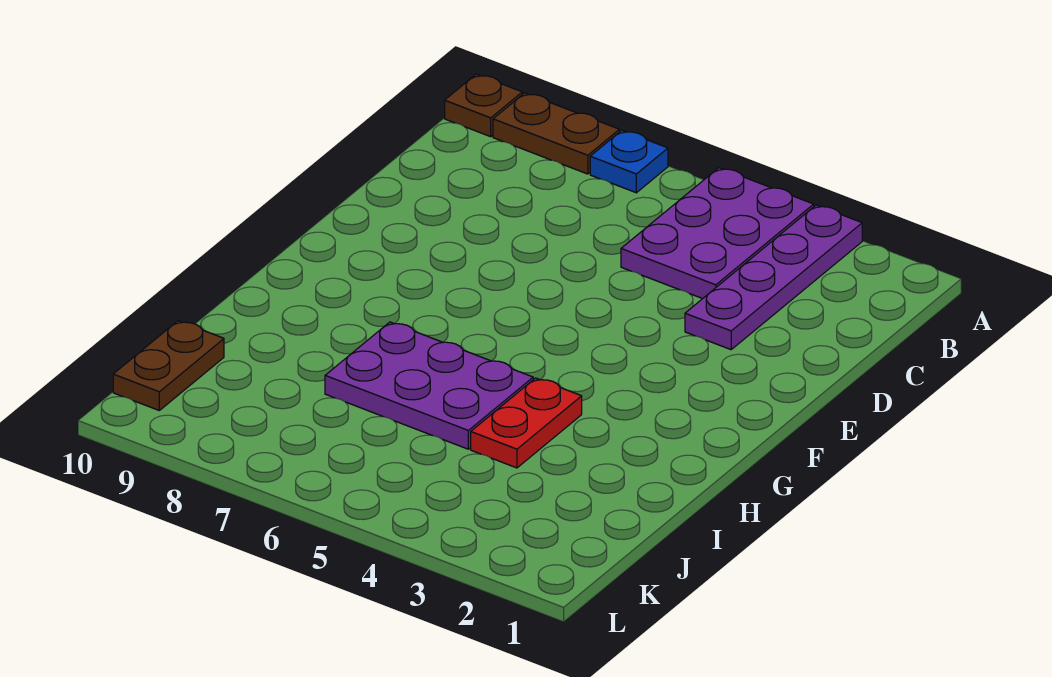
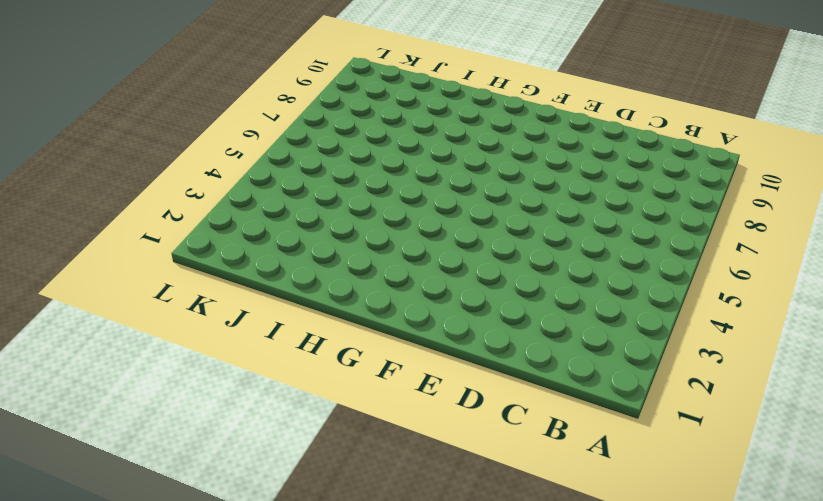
none -> purple 1x4 plate [685,205,862,350]
none -> purple 2x3 plate [621,168,814,299]

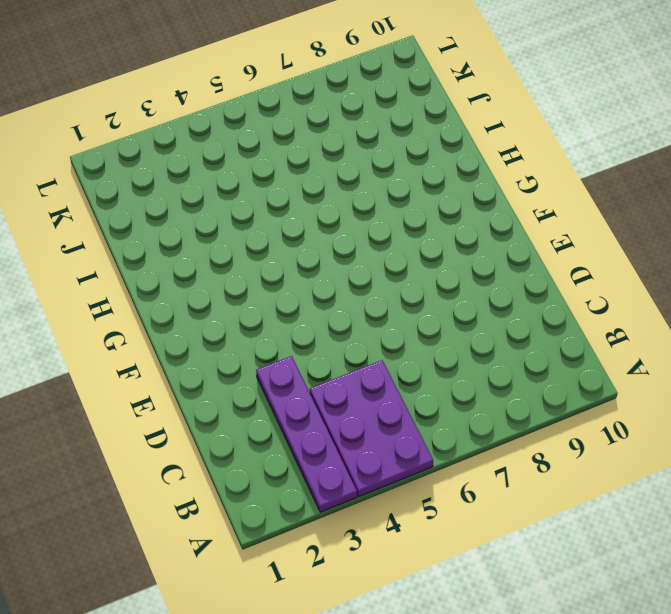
none -> blue 1x1 plate [590,130,668,193]
none -> brown 1x2 plate [493,93,619,174]

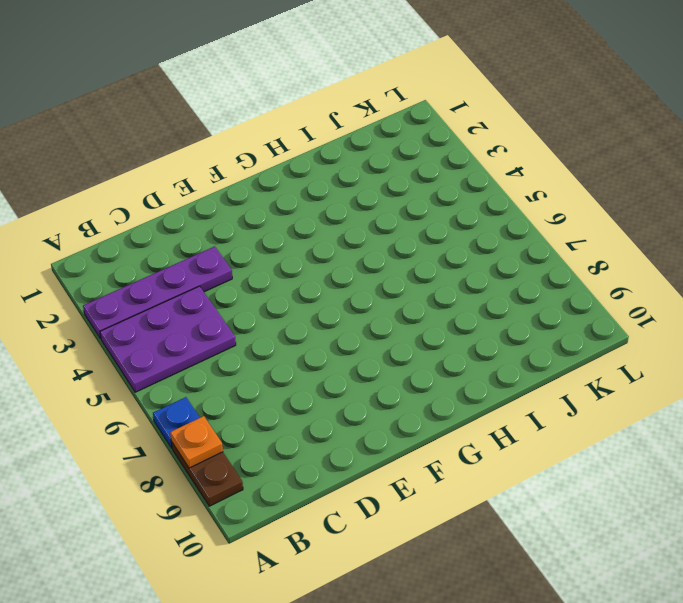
orange 1x1 plate [170,416,223,468] -> none
none -> brown 1x1 plate [445,74,522,137]
none -> red 1x2 plate [471,378,582,468]

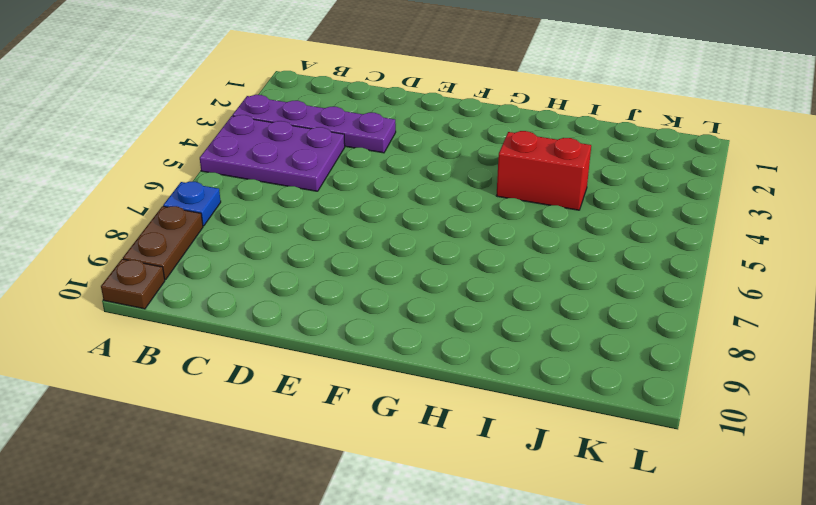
red 1x2 brick [496,131,591,210] -> red 1x2 plate [471,378,582,468]
none -> purple 2x3 plate [325,322,533,449]
none -> brown 1x2 plate [113,321,224,410]

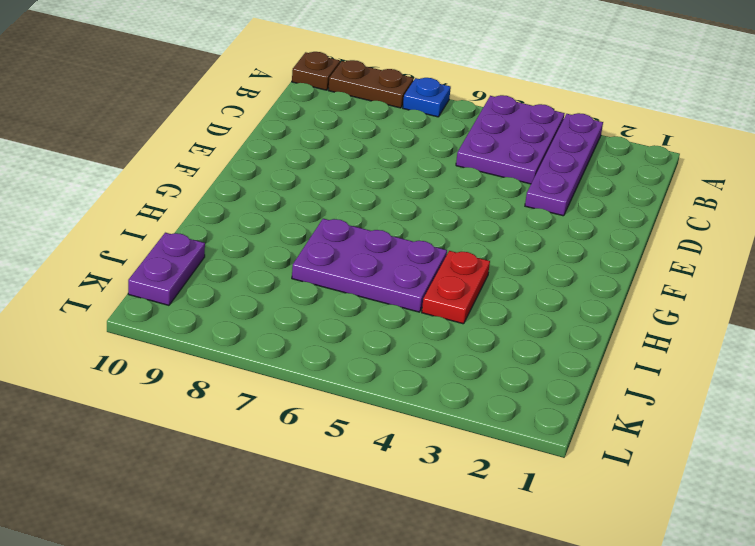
purple 1x2 plate [128,233,205,305] -> brown 1x2 plate [113,321,224,410]

